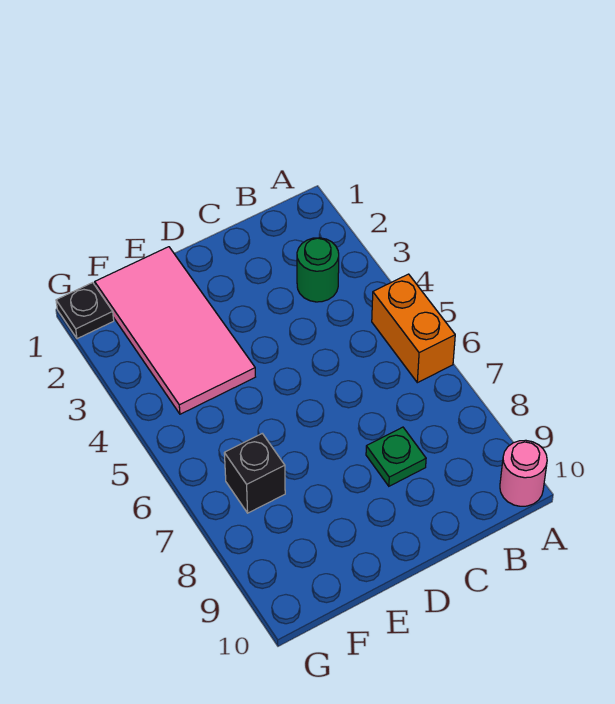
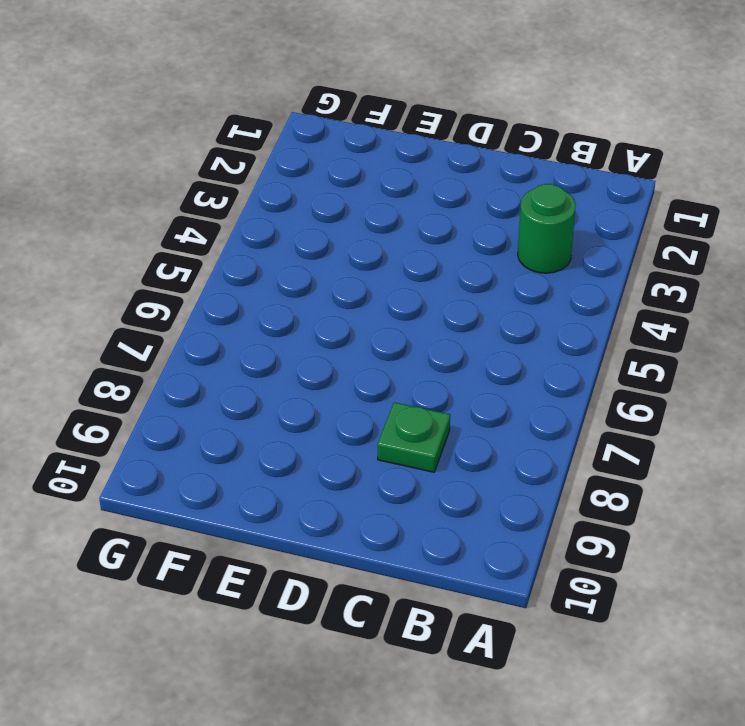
none -> orange 1x2 brick [372,274,455,383]
none -> pink 1x1 round brick [500,440,547,506]

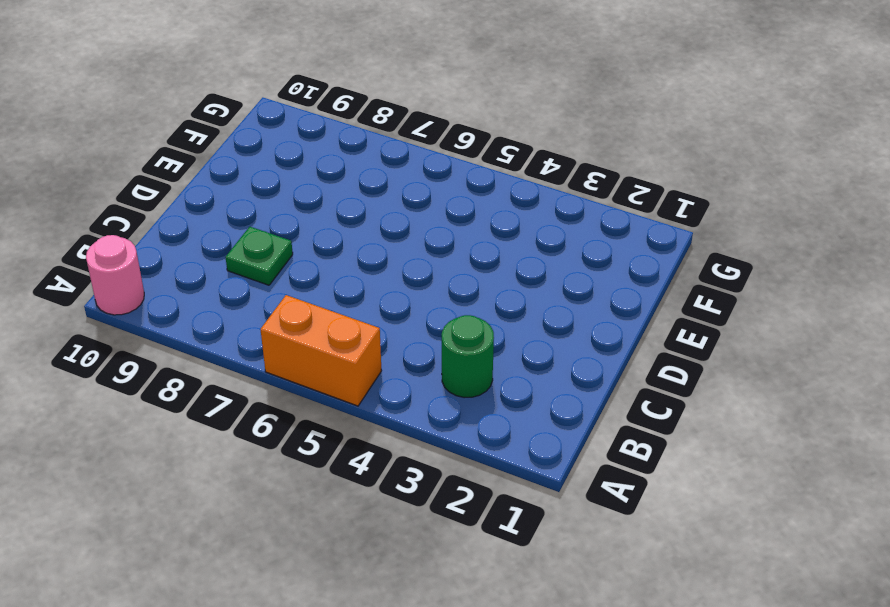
none -> pink 2x4 tile [95,247,255,414]
none -> black 1x1 brick [224,434,285,513]

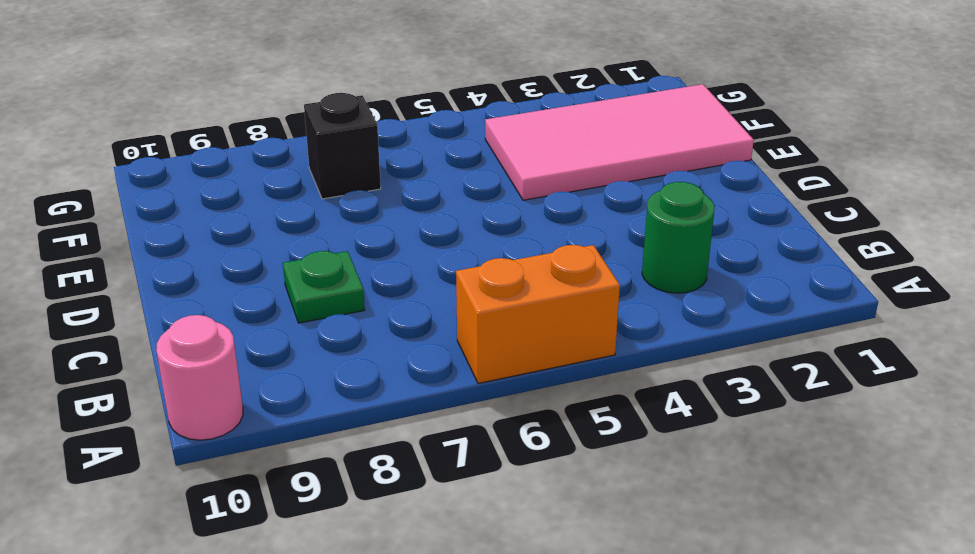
none -> black 1x1 plate [56,283,114,339]

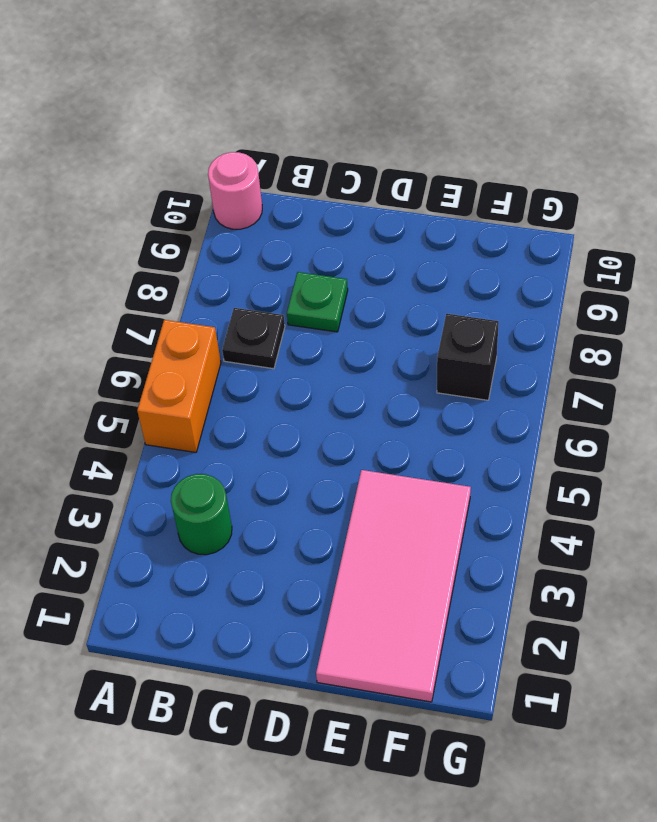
black 1x1 plate [222,308,285,369] -> black 1x1 plate moved to [56,283,114,339]

